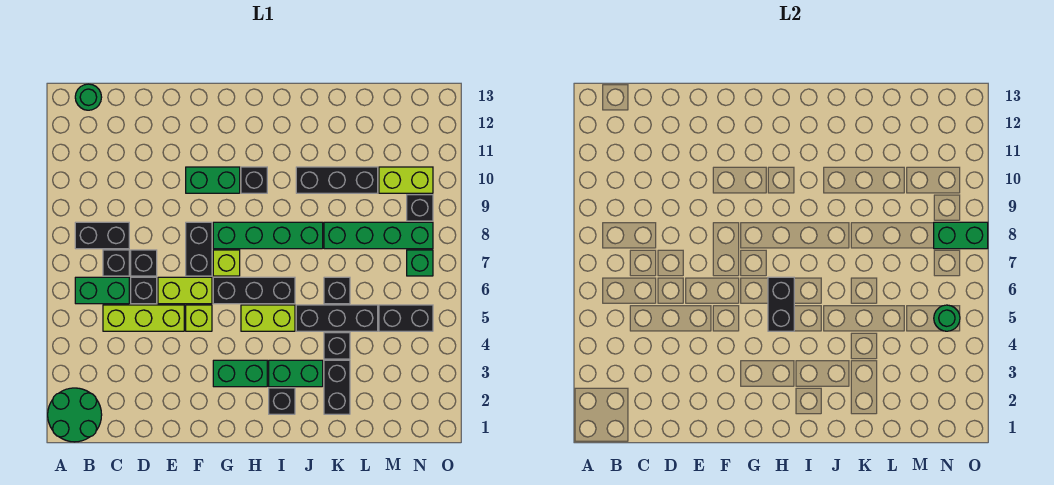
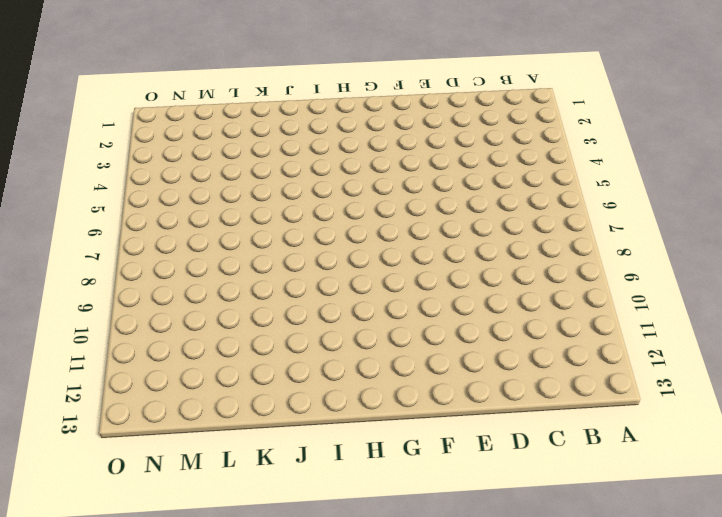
none -> green 2x2 round brick [48,388,102,442]
none -> green 1x2 brick [75,277,129,304]
none -> black 1x2 brick [75,222,129,249]
none -> green 1x1 round brick [75,84,102,110]

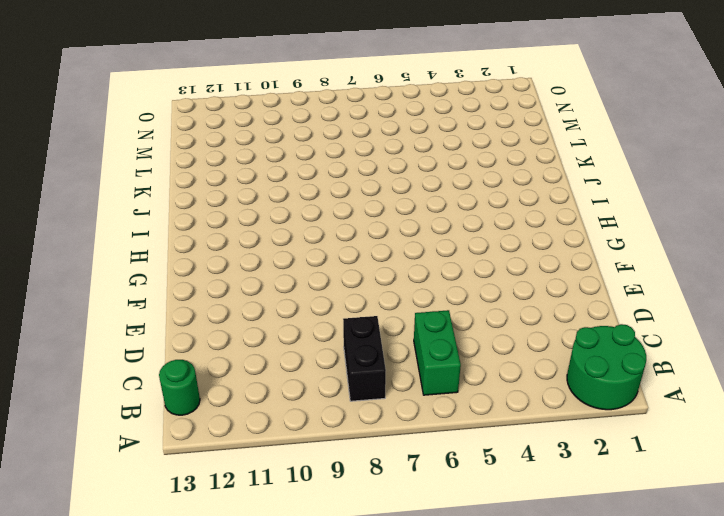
none -> lime 1x3 brick [103,305,184,331]
none -> black 1x1 brick [103,250,129,276]
none -> black 1x1 brick [131,277,157,304]
none -> black 1x1 brick [131,250,157,276]

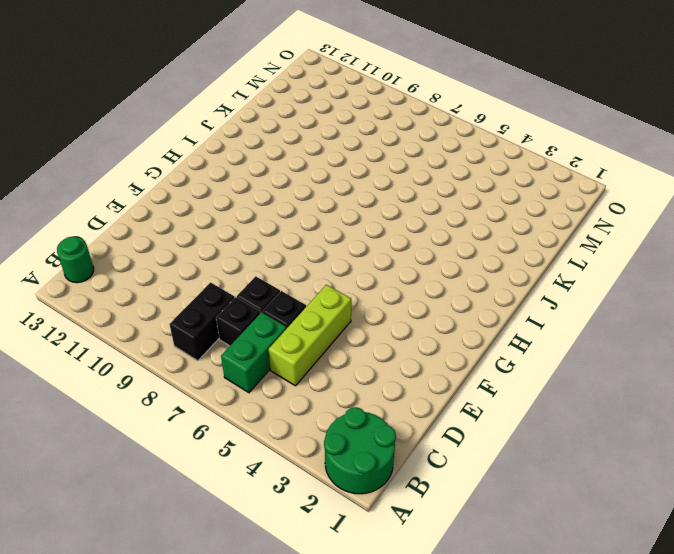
none -> lime 1x2 brick [158,277,212,304]
none -> lime 1x1 brick [186,305,212,331]
none -> black 1x2 brick [186,222,212,276]
none -> green 1x2 brick [186,167,240,193]

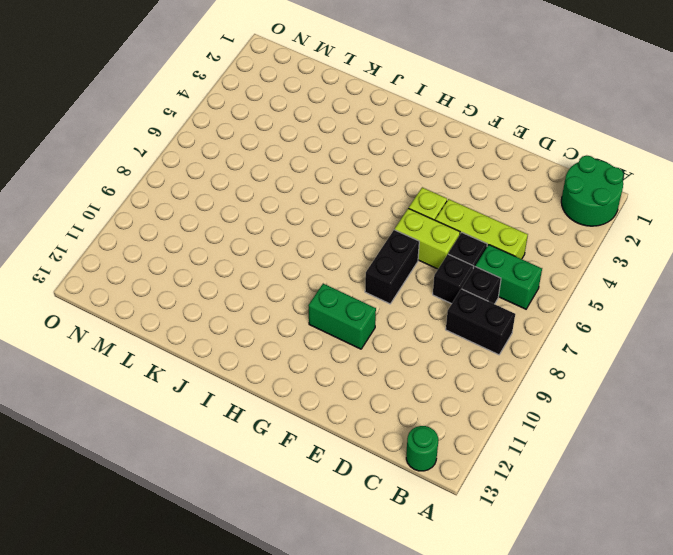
none -> green 1x2 brick [213,360,267,387]
none -> black 1x3 brick [213,277,295,304]
none -> lime 1x1 brick [213,250,240,276]
none -> green 1x4 brick [213,222,323,249]

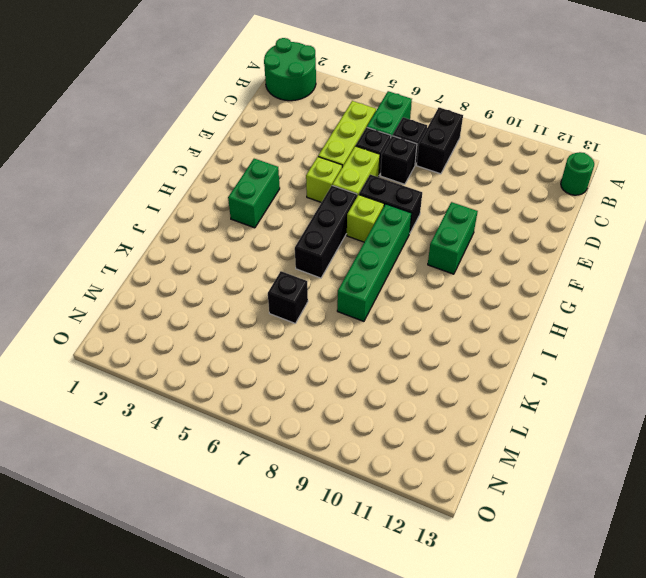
none -> lime 1x2 brick [241,305,295,331]
none -> black 1x1 brick [241,167,267,193]
none -> black 1x1 brick [269,388,295,414]
none -> green 1x2 brick [269,360,323,387]

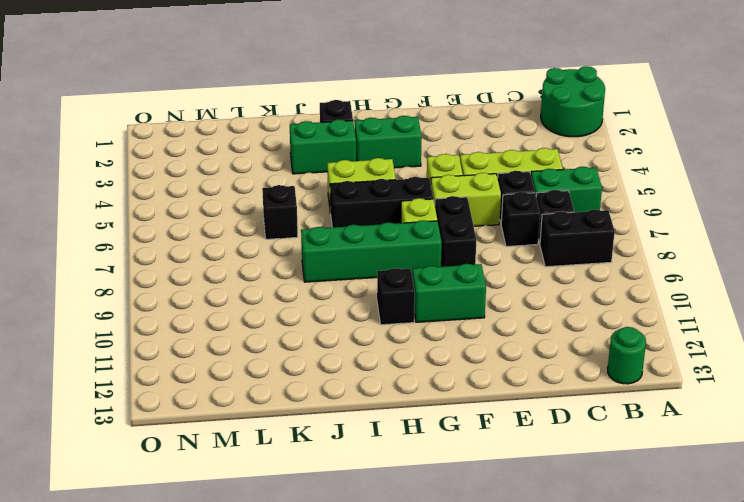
none -> black 1x3 brick [296,305,378,331]
none -> black 1x3 brick [296,167,378,193]
none -> black 1x2 brick [324,360,350,414]
none -> black 1x1 brick [324,333,350,359]

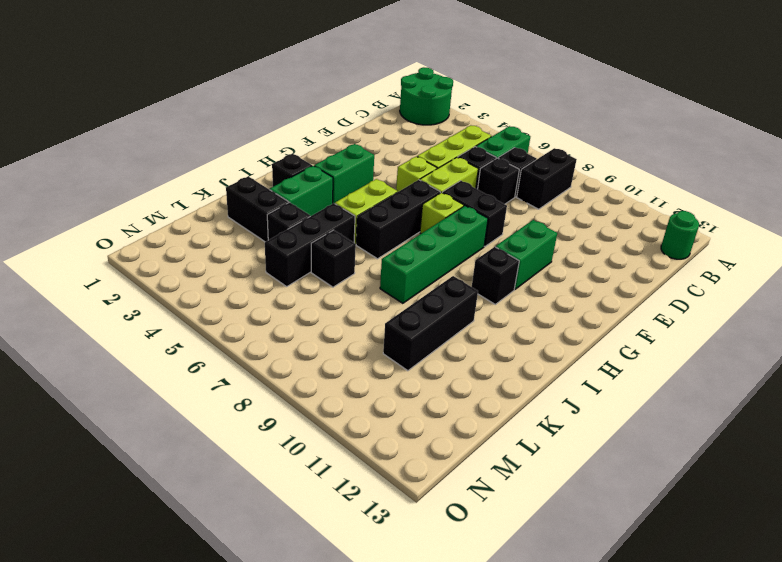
none -> green 1x4 brick [324,222,433,249]
none -> black 1x2 brick [379,305,433,331]
none -> lime 1x2 brick [379,167,433,193]
none -> green 1x1 brick [407,250,433,276]

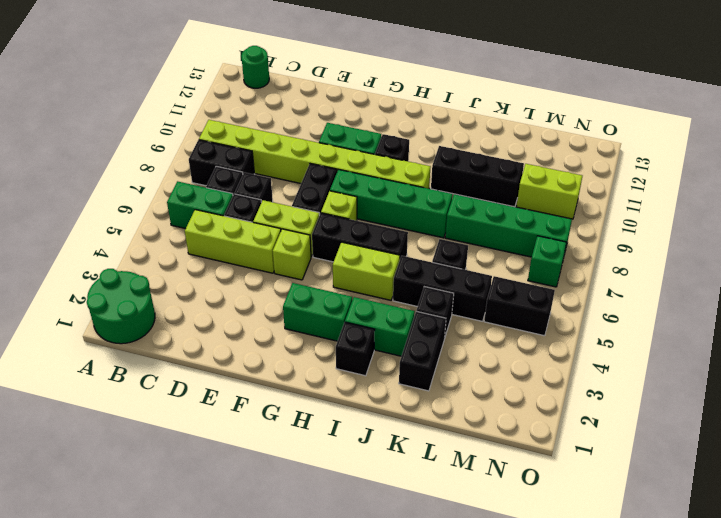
lime 1x8 brick [199,120,430,189] -> none
none -> black 1x1 brick [407,195,433,221]
none -> black 1x2 brick [768,277,794,331]
none -> green 1x1 round brick [934,305,960,331]
none -> green 1x2 brick [934,222,988,249]

